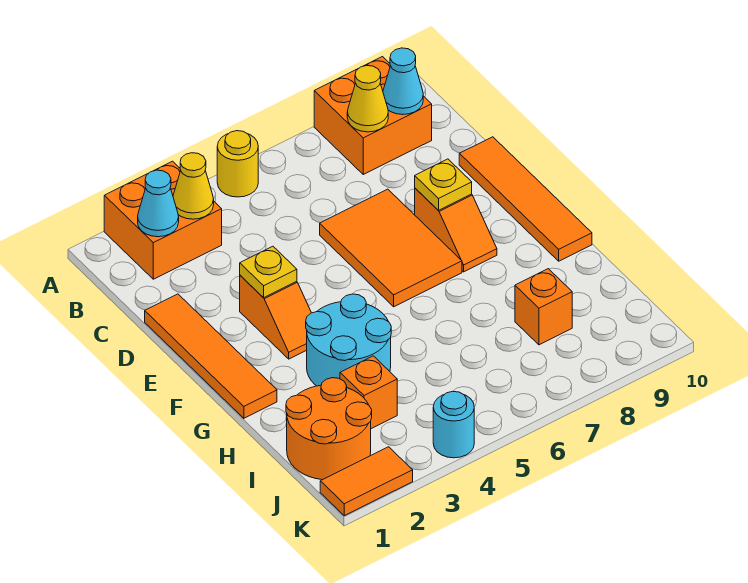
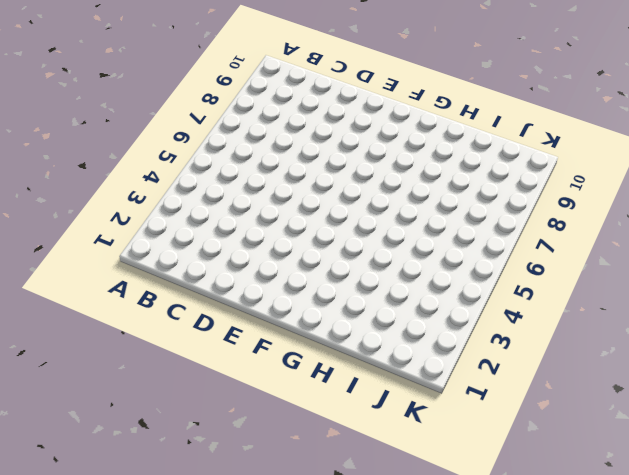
none -> orange 2x2 brick [104,161,222,279]
none -> yellow 1x1 round brick [217,131,258,197]
none -> orange 2x2 brick [314,57,432,174]

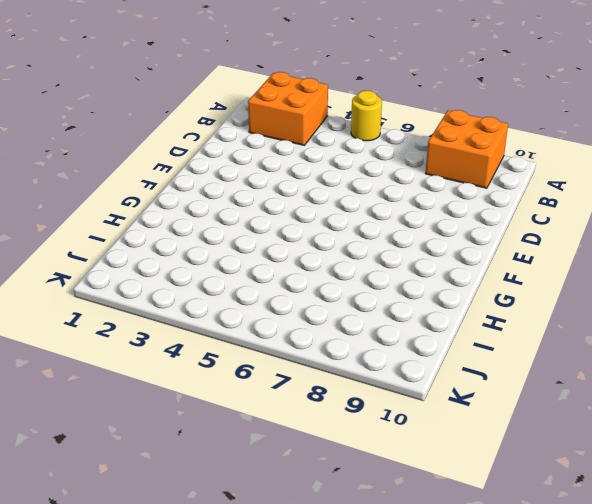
none -> orange 1x4 tile [145,294,277,418]
none -> orange 2x3 tile [320,189,462,307]
none -> orange 1x4 tile [459,137,592,261]

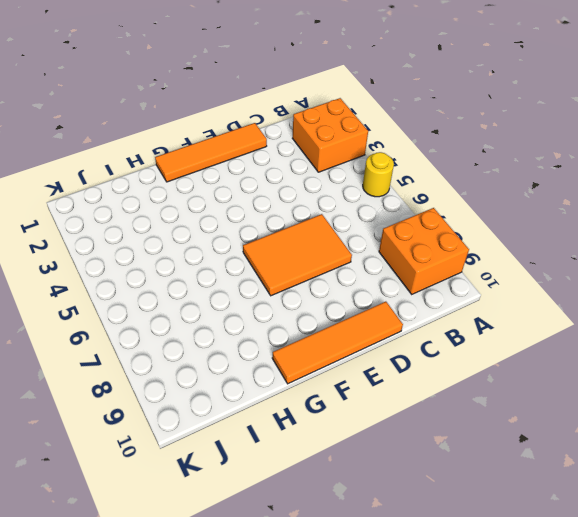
none -> orange 1x2 slope [240,275,311,359]
none -> orange 1x2 slope [415,188,497,272]
none -> cyan 2x2 round brick [306,294,391,386]

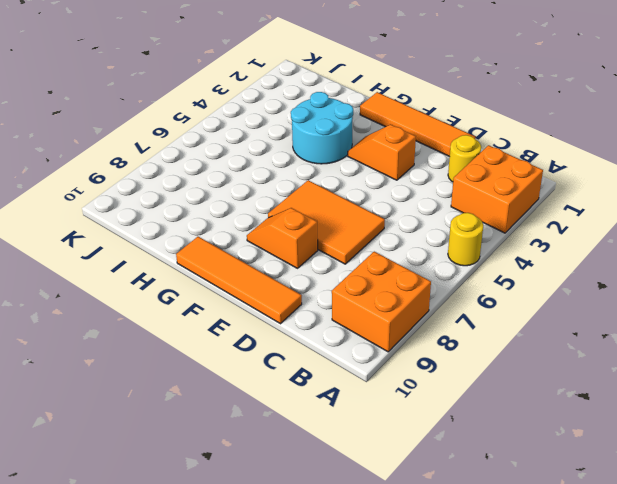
yellow 1x1 round brick [448,135,481,182] -> none
none -> orange 2x2 round brick [286,378,372,480]
none -> orange 1x1 brick [340,356,397,429]
none -> orange 1x1 brick [515,269,572,345]

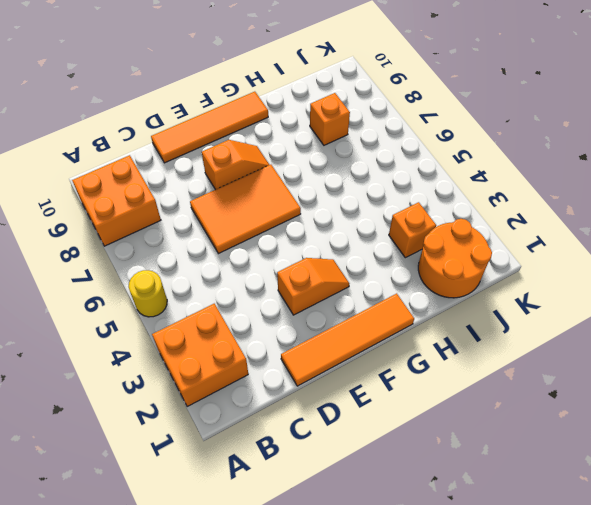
none -> cyan 2x2 round brick [306,294,391,386]
none -> orange 1x2 tile [320,447,413,516]
none -> cyan 1x1 round brick [433,391,474,458]

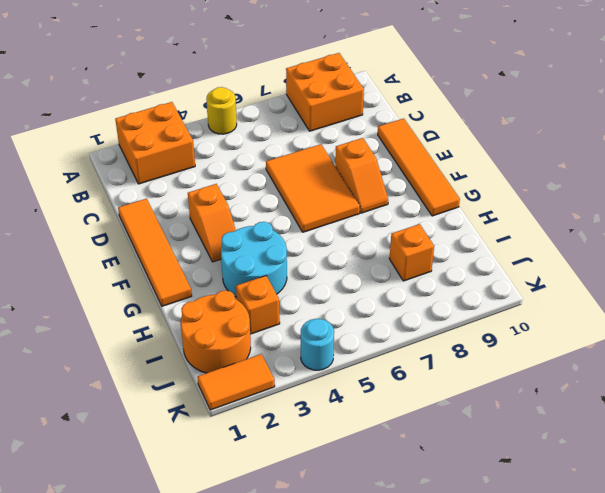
none -> cyan 1x1 cone [138,170,179,237]
none -> yellow 1x1 cone [173,153,214,219]
none -> yellow 1x1 cone [347,66,388,132]

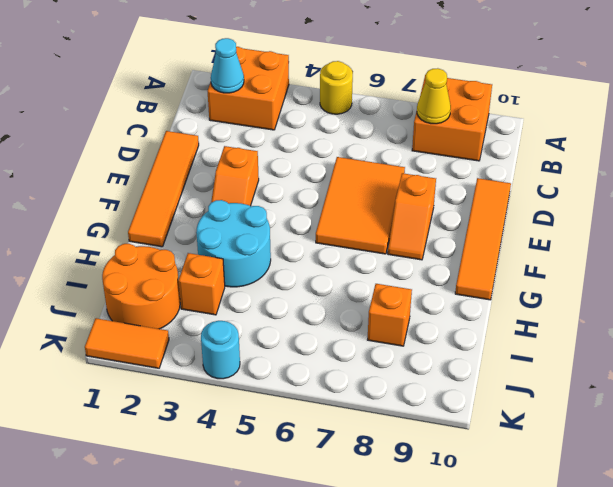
none -> yellow 1x1 cone [173,153,214,219]
none -> cyan 1x1 cone [383,48,423,115]
none -> yellow 1x1 plate [240,246,297,298]

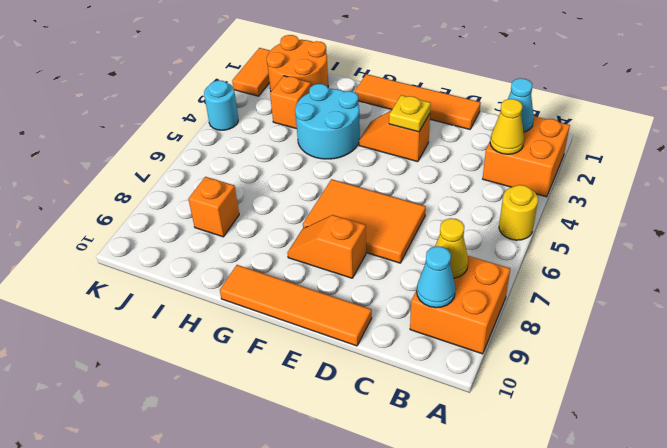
none -> yellow 1x1 plate [415,159,472,210]

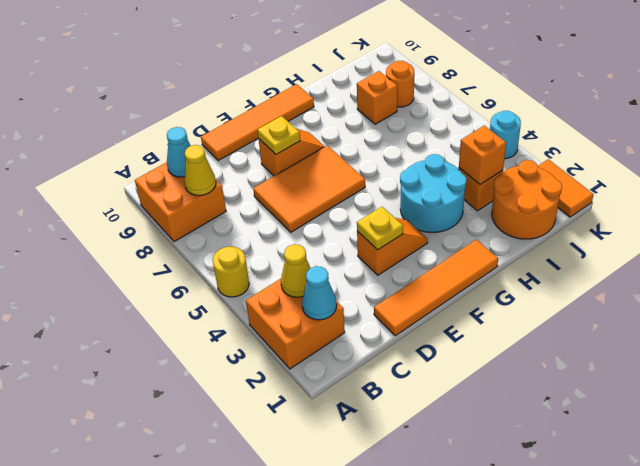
orange 1x1 brick [459,125,506,185] -> none
orange 1x1 round brick [386,61,414,107] -> none

